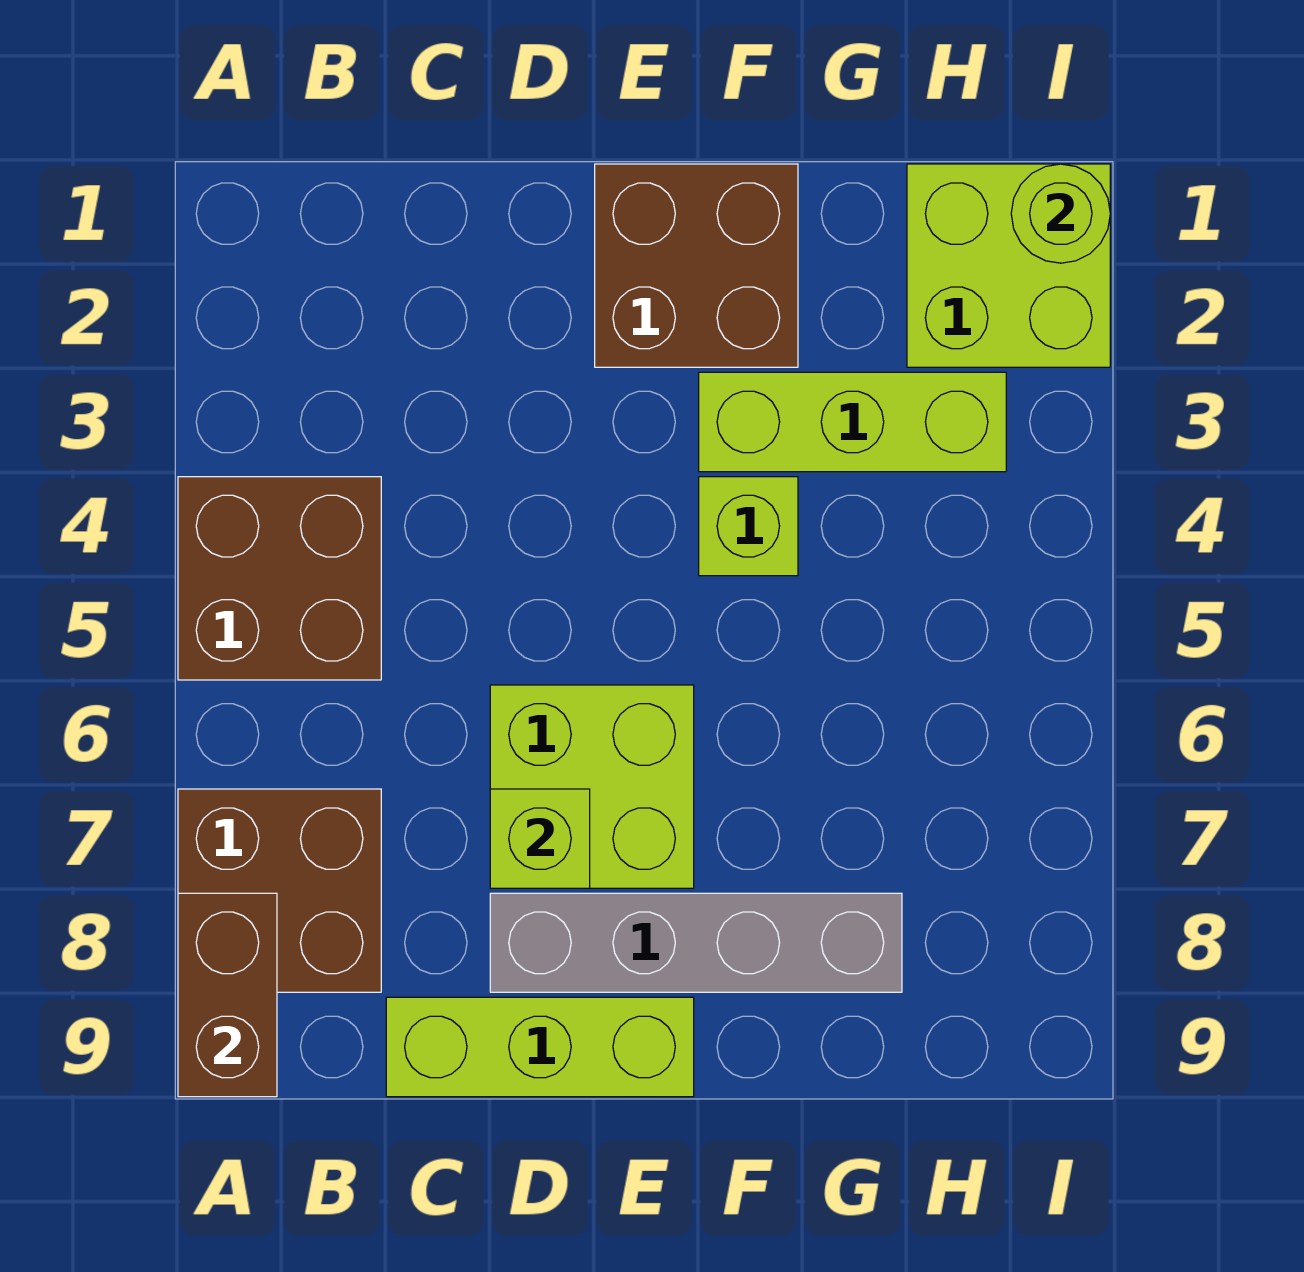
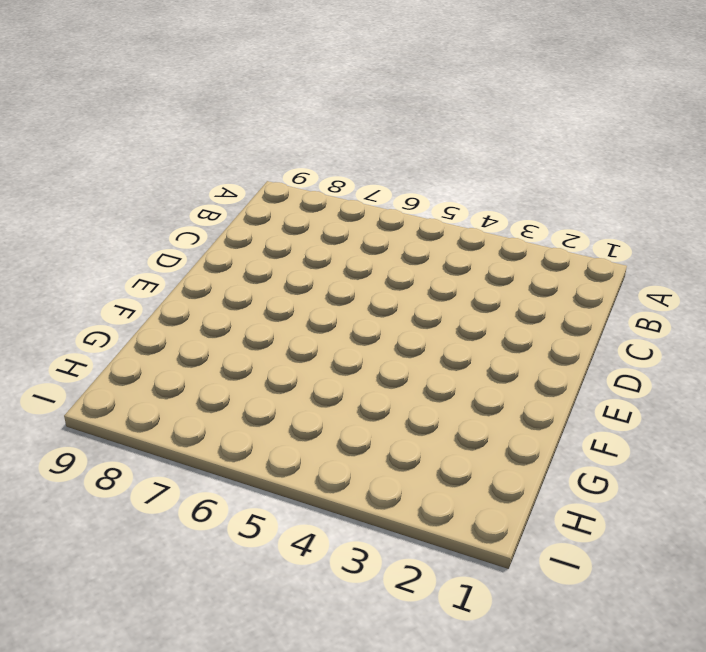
none -> brown 2x2 brick [178,477,381,680]
none -> brown 2x2 brick [178,789,381,992]
none -> lime 1x3 brick [386,997,694,1097]

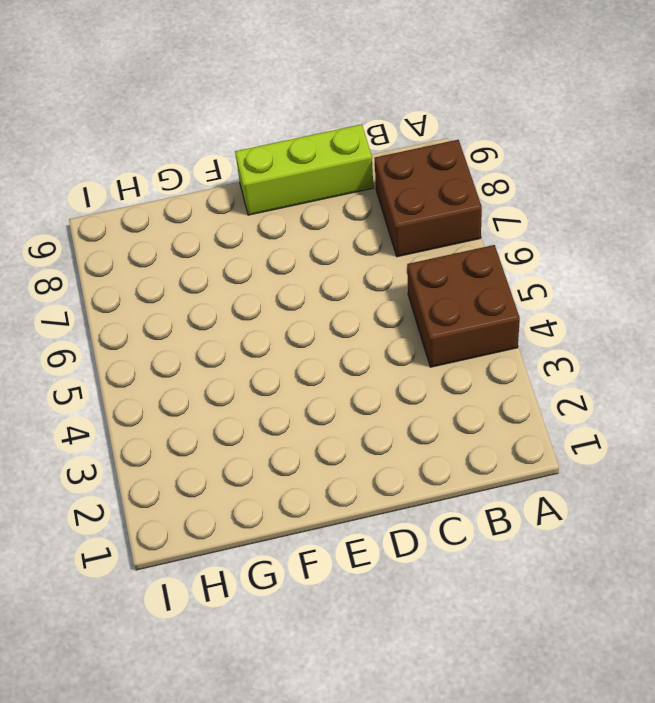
none -> lime 2x2 brick [490,685,694,888]
none -> grey 1x4 brick [490,893,902,992]
none -> brown 2x2 brick [595,164,798,367]

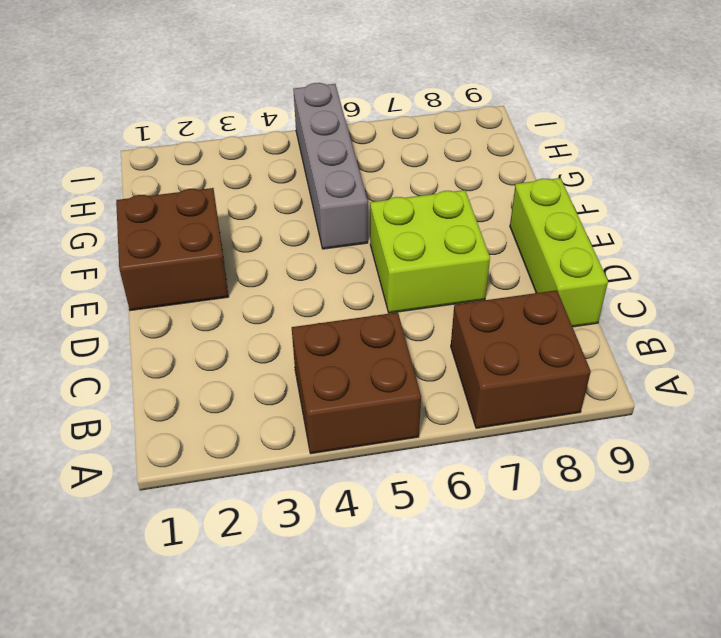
grey 1x4 brick [293,83,368,249] -> grey 1x4 brick moved to [490,893,902,992]
none -> lime 1x3 brick [699,372,1006,472]
none -> lime 1x1 brick [699,477,798,576]
none -> lime 2x2 brick [907,164,1110,367]

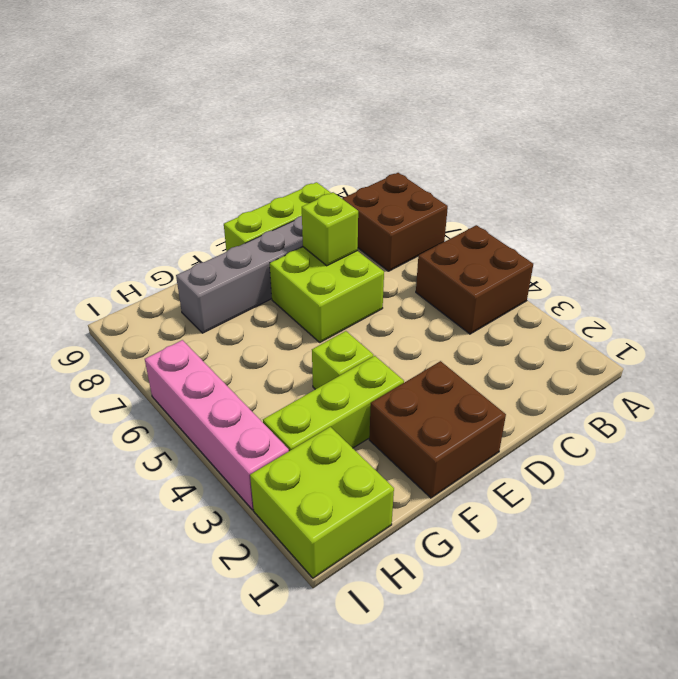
pink 1x4 brick [145,340,289,510] -> none
none -> brown 1x2 brick [178,893,277,1097]
none -> lime 1x1 round brick [1011,164,1110,263]

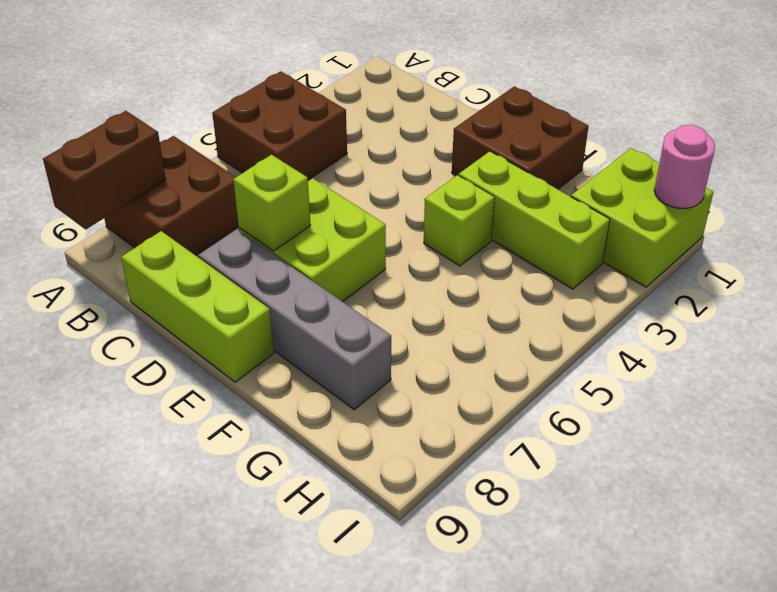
pink 1x1 round brick [654,125,715,208] -> lime 1x1 round brick [1011,164,1110,263]

